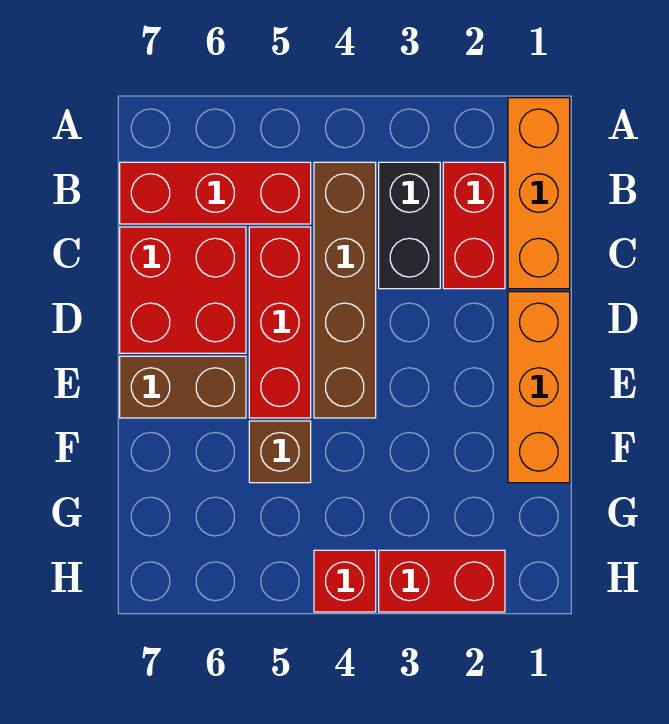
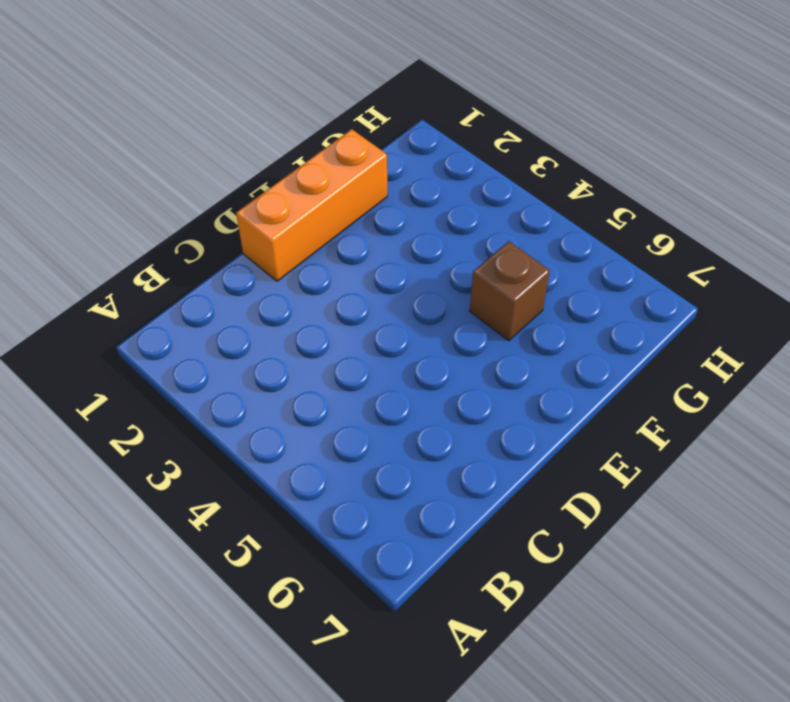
none -> orange 1x3 brick [508,98,570,289]
none -> red 1x2 brick [443,162,505,289]
none -> black 1x2 brick [379,162,440,289]

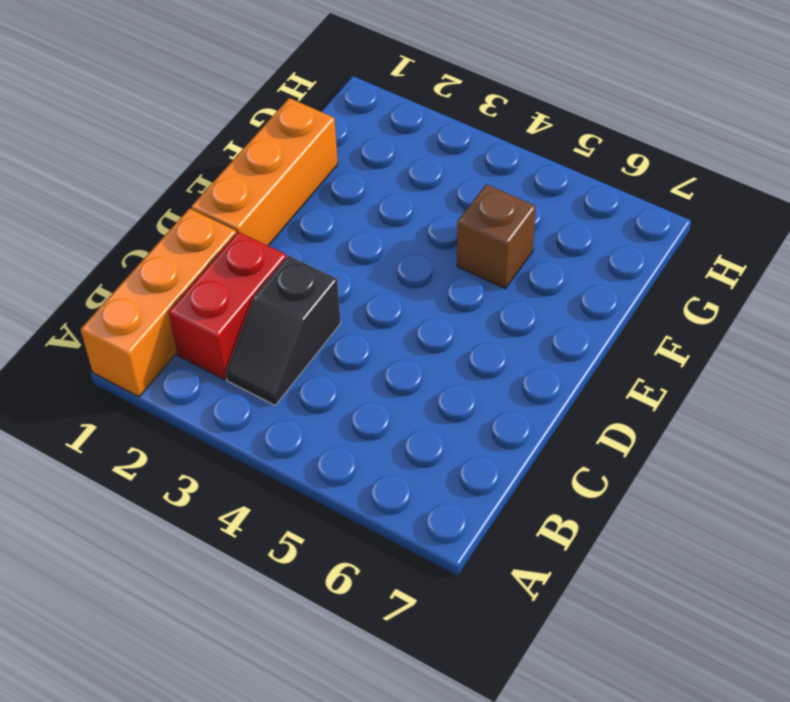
black 1x2 slope [226,256,341,405] -> black 1x2 brick [379,162,440,289]
none -> brown 1x4 brick [314,162,376,418]
none -> red 1x3 brick [120,162,311,224]
none -> red 1x3 brick [249,227,311,418]

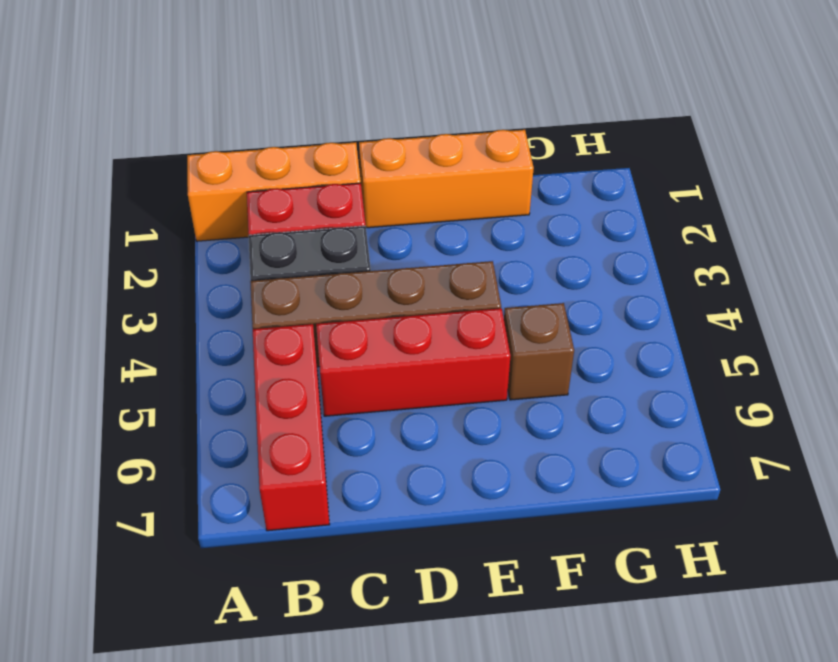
none -> red 2x2 brick [120,227,246,353]
none -> brown 1x2 brick [120,356,246,418]
none -> red 1x2 brick [379,550,505,612]

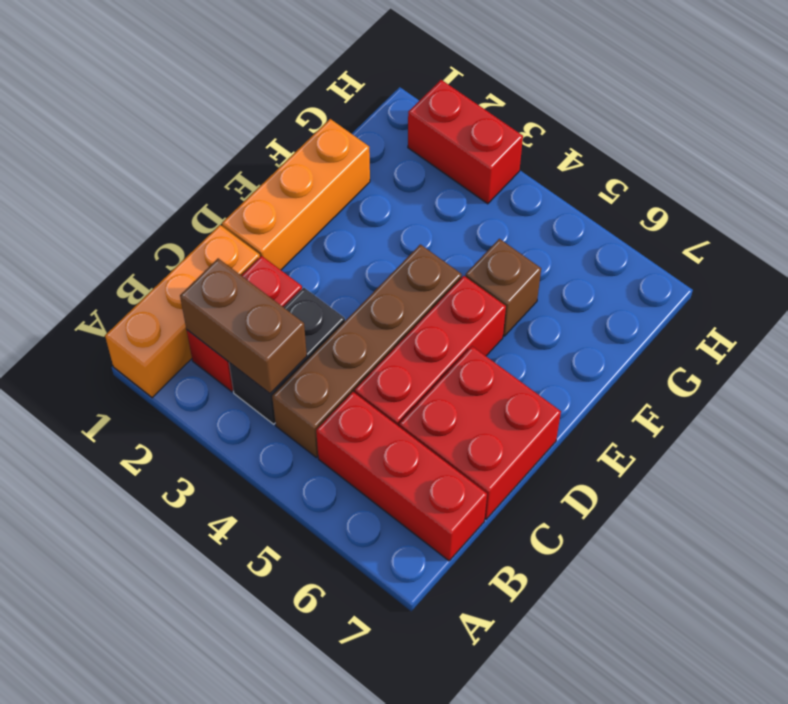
brown 1x2 brick [180,258,307,394] -> brown 1x2 brick moved to [120,356,246,418]
none -> red 1x1 brick [314,550,376,612]

